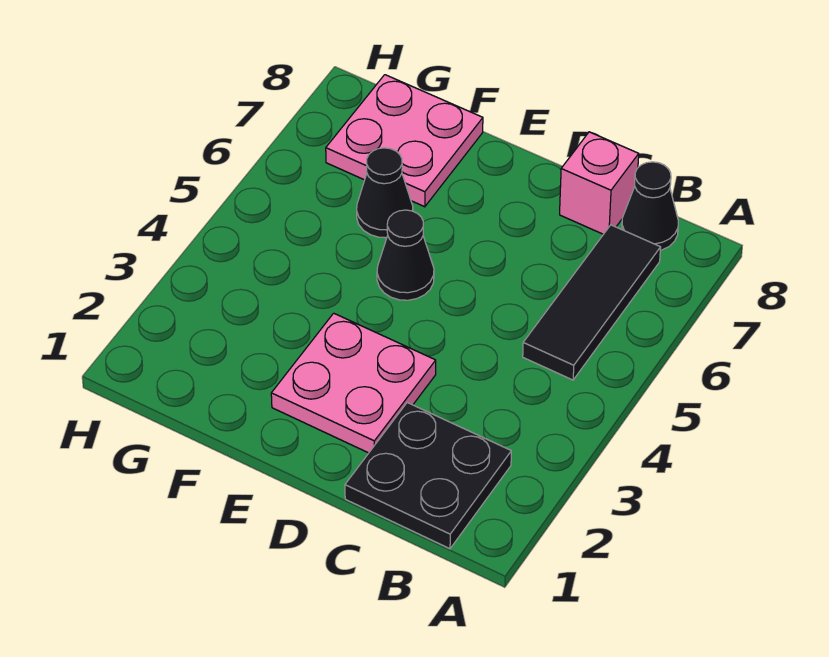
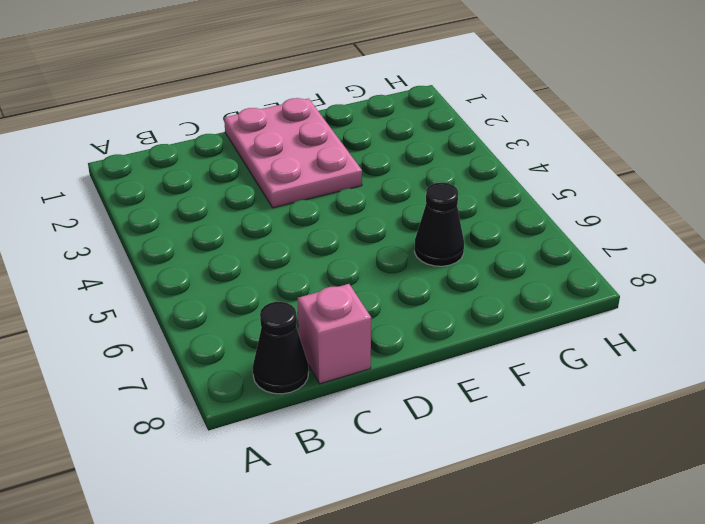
pink 2x3 plate [224,98,362,208] -> pink 2x2 plate [271,313,436,453]
none -> black 2x2 plate [345,403,511,549]
none -> black 1x3 tile [523,225,661,380]

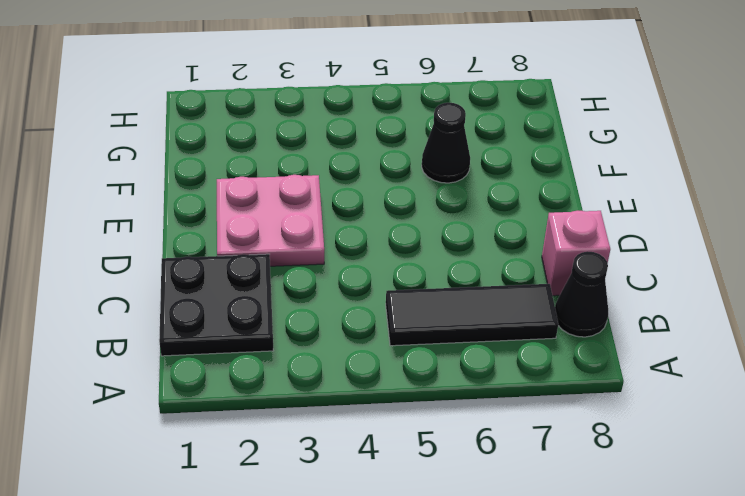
none -> black 1x1 cone [377,210,434,300]
none -> pink 2x2 plate [326,75,483,207]

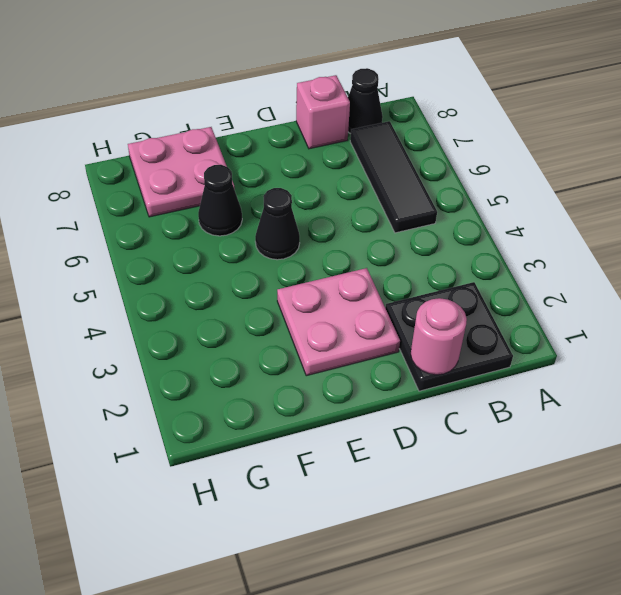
pink 1x1 round brick [411,298,467,375] -> none

